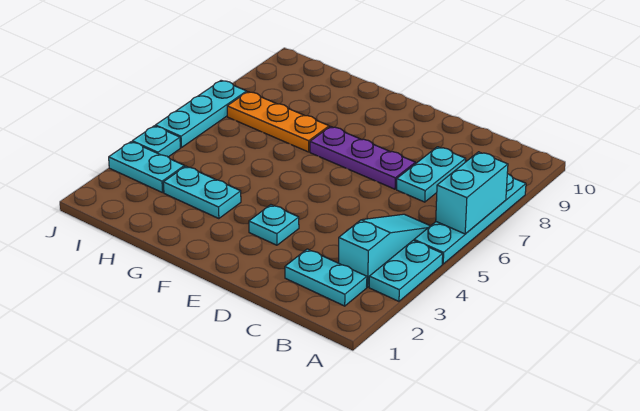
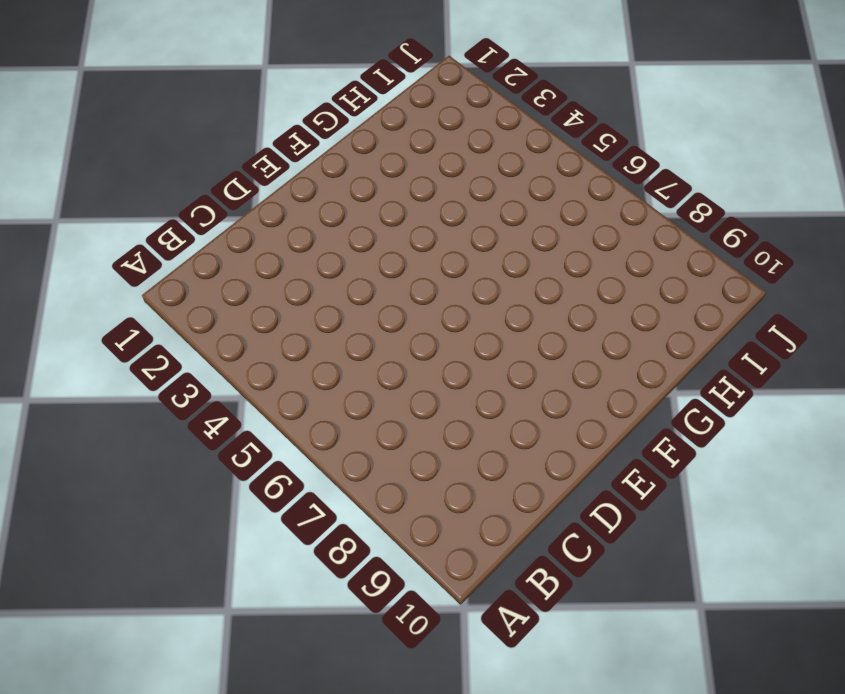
none -> cyan 1x2 plate [369,240,443,301]
none -> cyan 1x4 plate [414,174,526,264]
none -> cyan 1x2 plate [285,249,367,306]

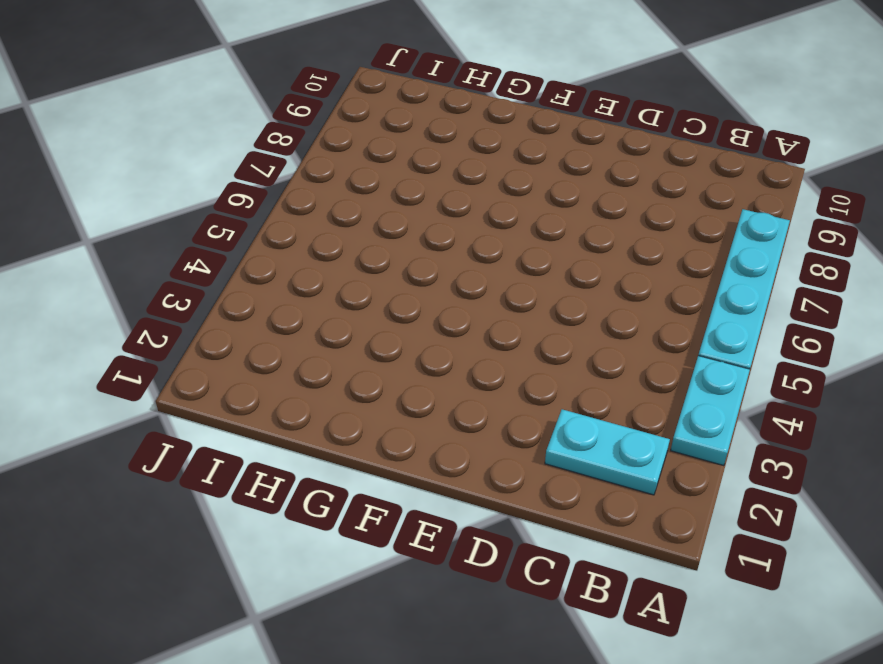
none -> cyan 1x3 slope [339,214,430,287]
none -> cyan 1x2 plate [397,147,466,202]
none -> purple 1x3 plate [310,127,415,189]

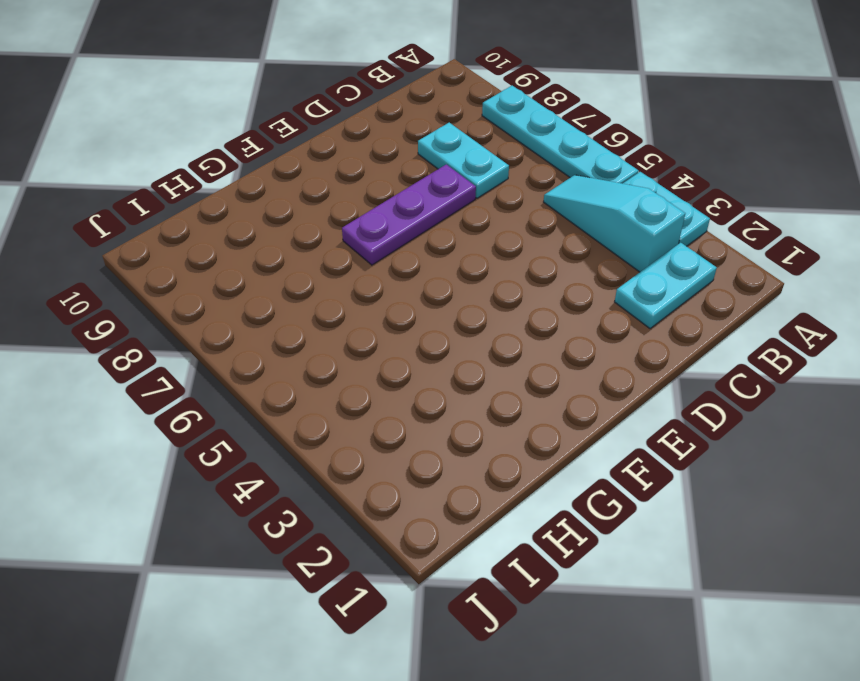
none -> cyan 1x1 plate [249,205,299,245]
none -> cyan 1x2 plate [163,166,241,219]
none -> orange 1x3 plate [227,92,329,152]

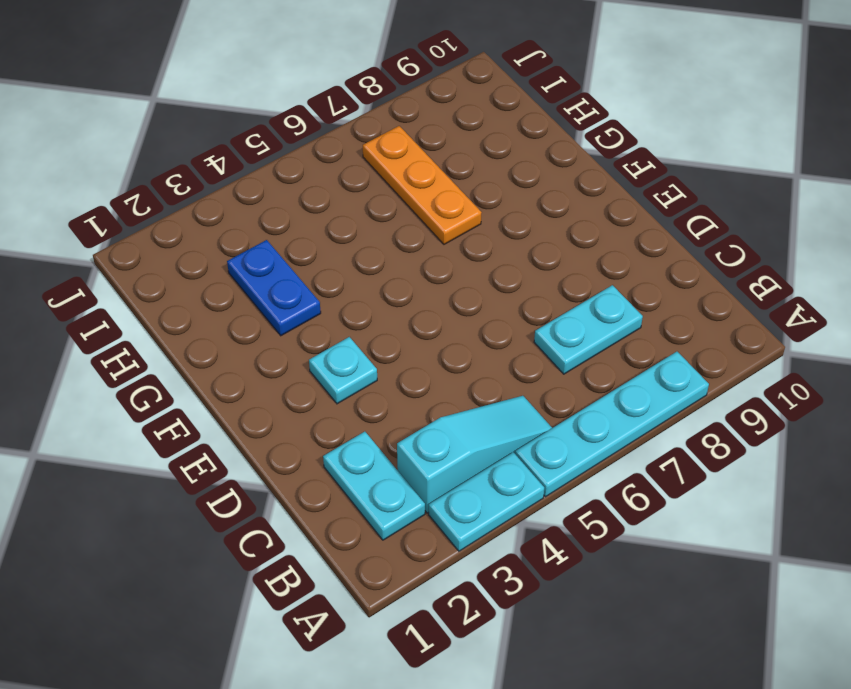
blue 1x2 plate [227,240,321,336] -> cyan 1x2 plate [163,166,241,219]
none -> purple 1x3 plate [310,127,415,189]
none -> cyan 1x2 plate [109,142,184,193]
none -> cyan 1x1 plate [132,126,180,157]

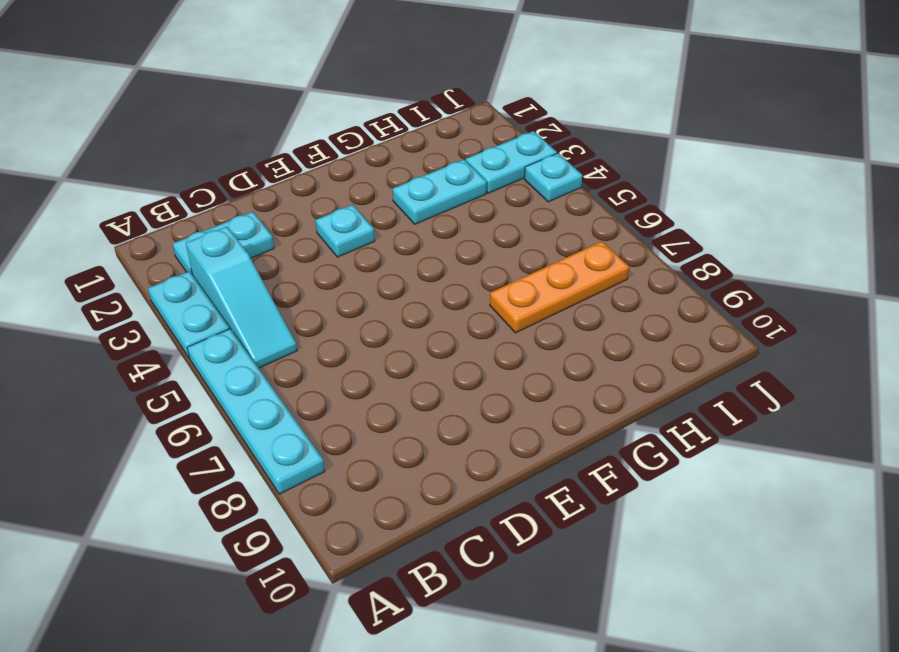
none -> cyan 1x2 plate [397,147,466,202]
none -> purple 1x3 plate [310,127,415,189]
none -> cyan 1x3 plate [155,80,247,148]

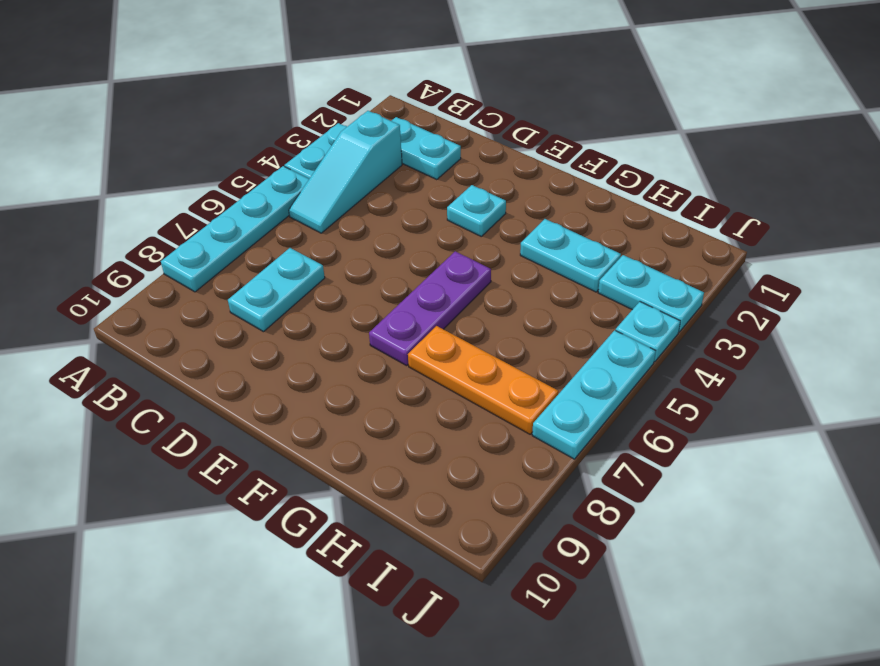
purple 1x3 plate [369,251,491,366] -> purple 1x3 plate turned to [310,127,415,189]
none -> cyan 1x2 brick [436,152,508,234]

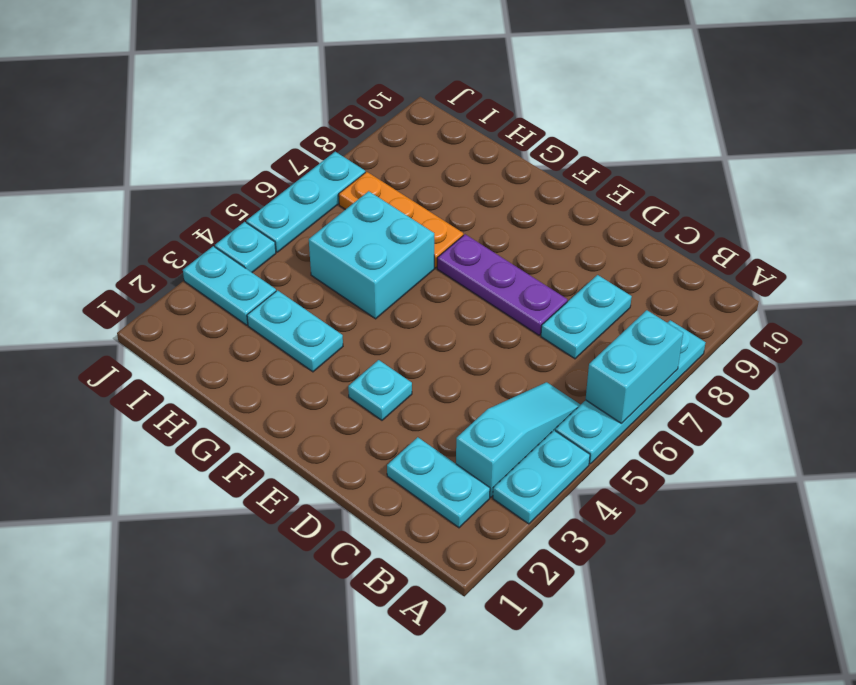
cyan 2x2 brick [309,191,434,319] -> none

